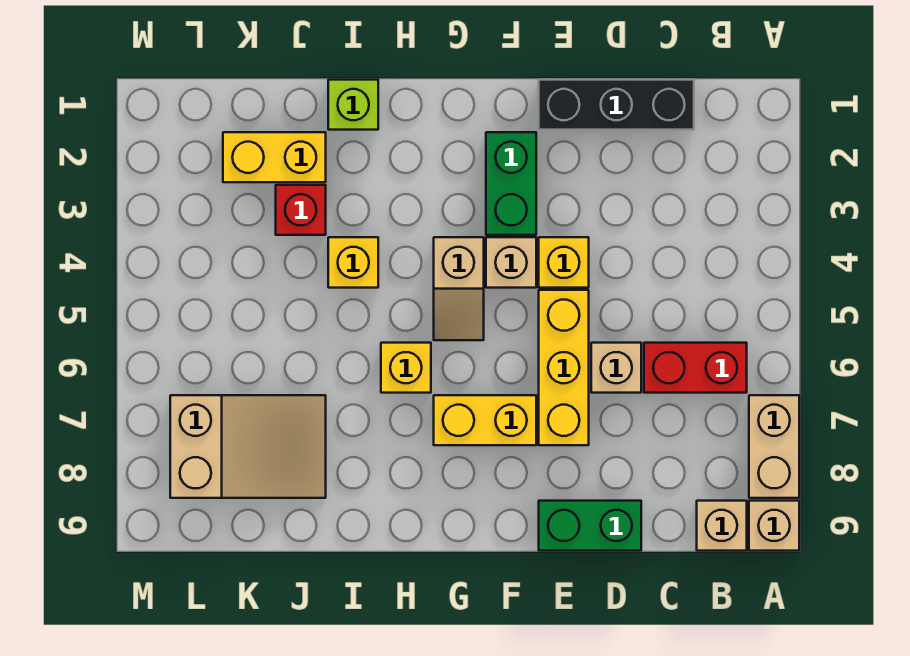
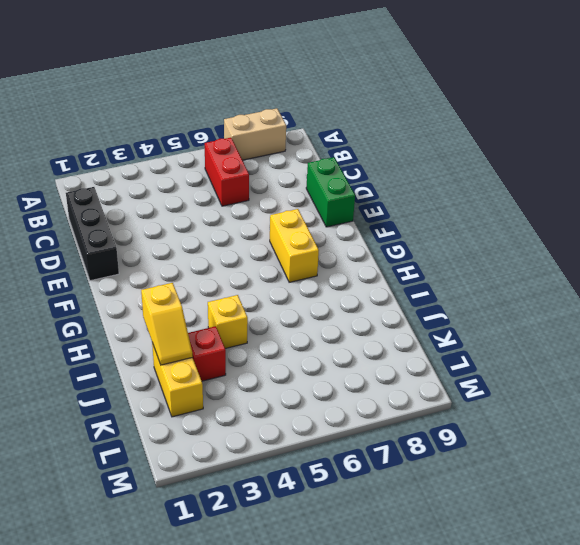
yellow 1x2 slope [141,283,193,365] -> none
none -> tan 1x1 brick [749,501,799,551]
none -> tan 1x1 brick [697,501,747,551]
none -> tan 1x1 brick [591,343,641,393]

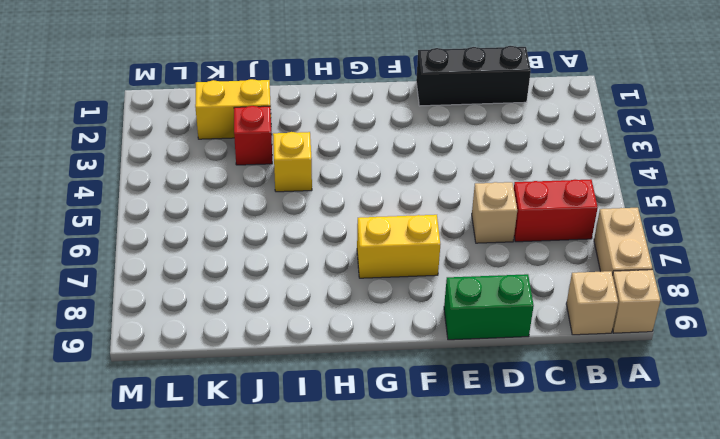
none -> yellow 1x1 brick [539,237,589,288]
none -> yellow 1x3 brick [539,290,589,445]
none -> green 1x2 brick [486,132,536,235]

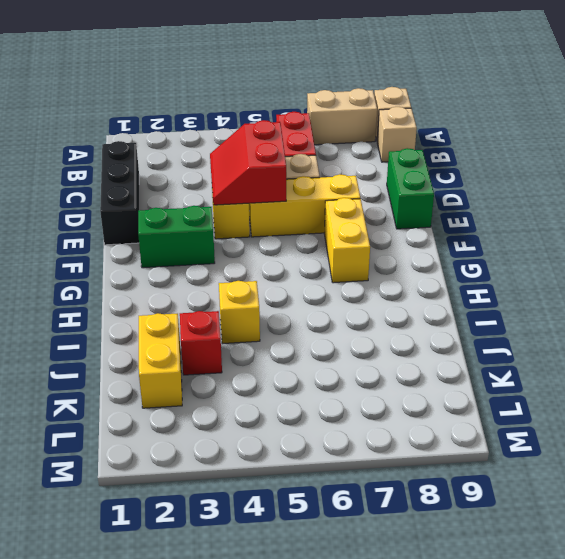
red 2x2 slope [210,120,286,205] -> none
none -> tan 1x1 brick [486,237,536,288]
none -> tan 1x2 slope [434,237,484,340]
none -> yellow 1x1 brick [381,343,431,393]

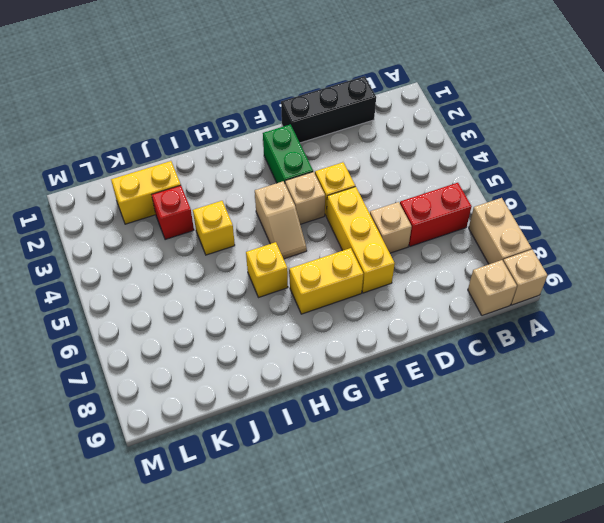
none -> green 1x2 brick [539,501,641,551]
none -> lime 1x1 brick [328,80,378,130]
none -> tan 2x3 slope [170,395,326,498]

